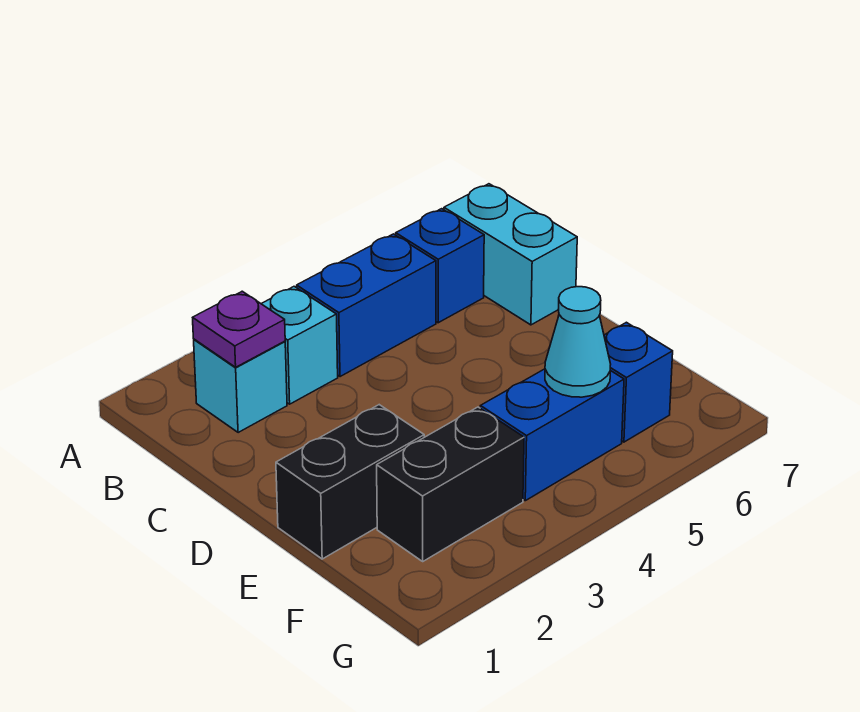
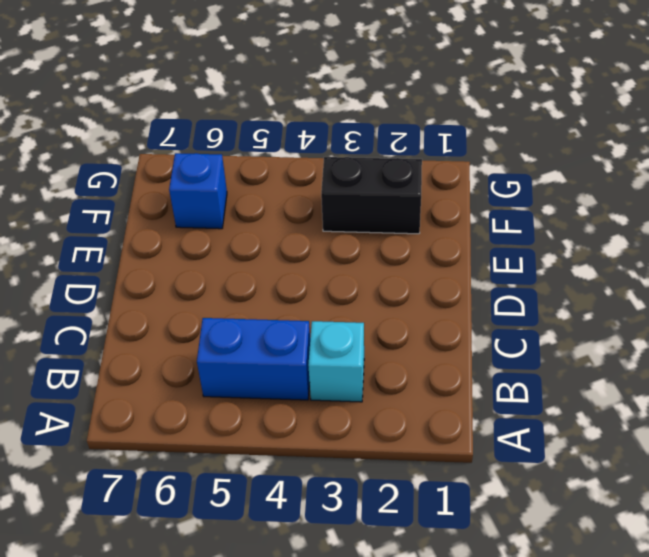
none -> cyan 1x1 brick [194,339,287,433]
none -> blue 1x1 brick [396,209,484,323]

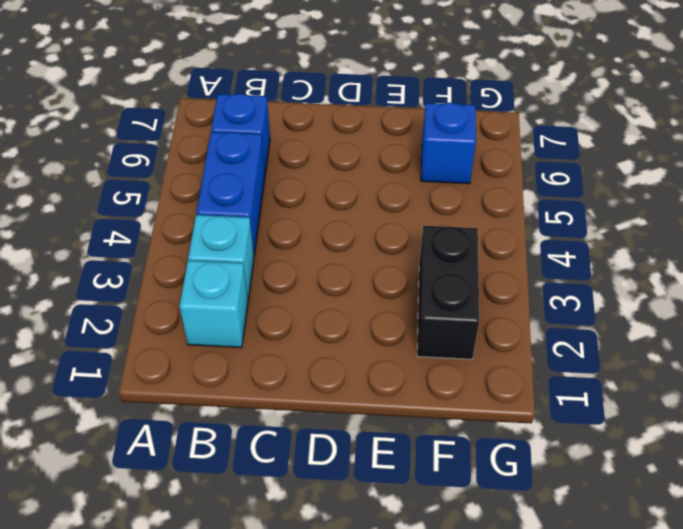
none -> cyan 1x2 brick [444,184,577,325]
none -> black 1x2 brick [276,405,424,559]

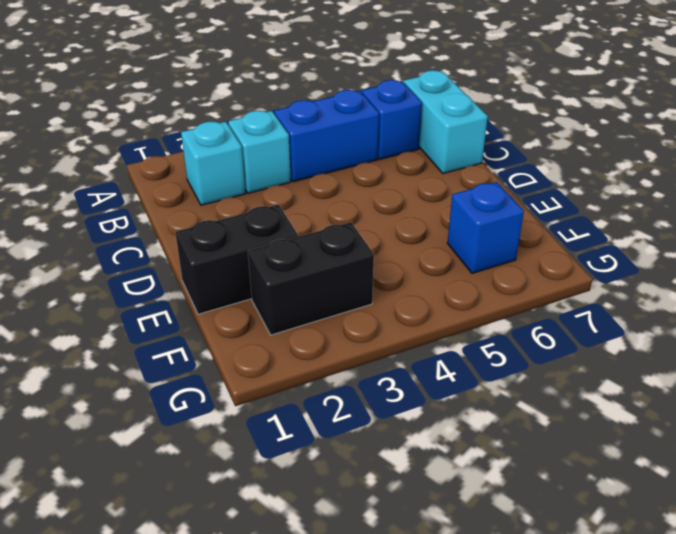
none -> blue 1x2 brick [480,369,624,501]
none -> purple 1x1 plate [193,291,285,367]

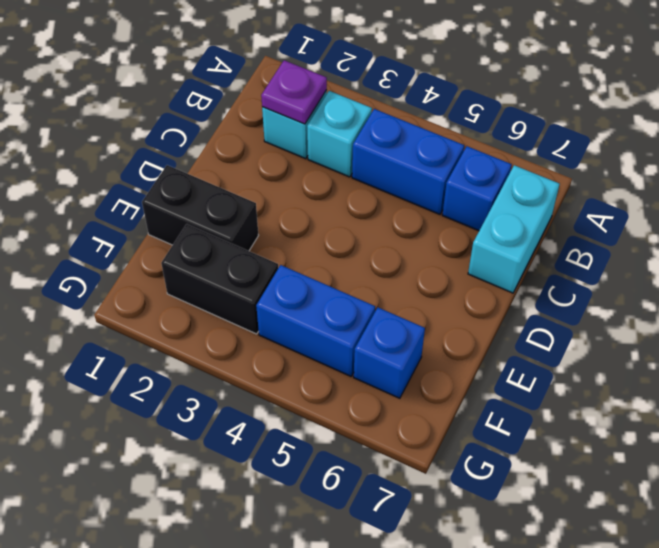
none -> cyan 1x1 cone [545,287,611,397]

